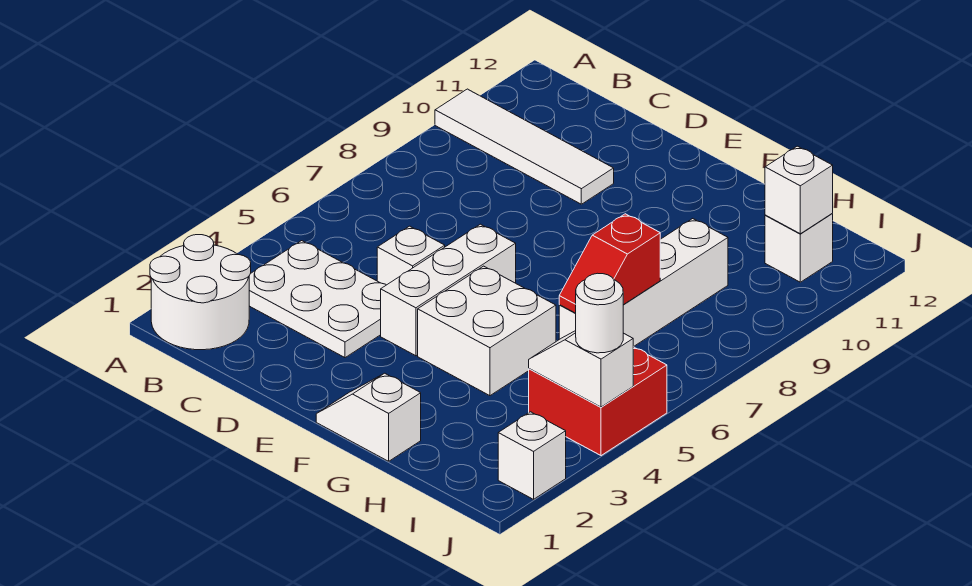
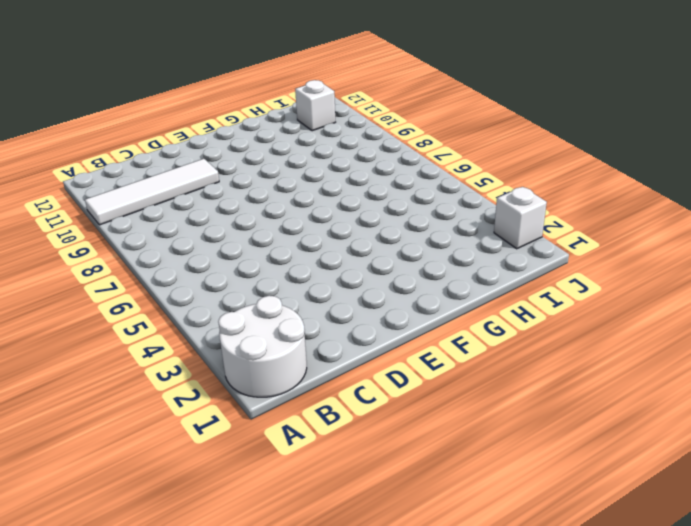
none -> white 2x3 plate [249,241,386,358]
none -> white 1x1 brick [377,226,445,285]
none -> white 1x3 brick [381,224,516,356]

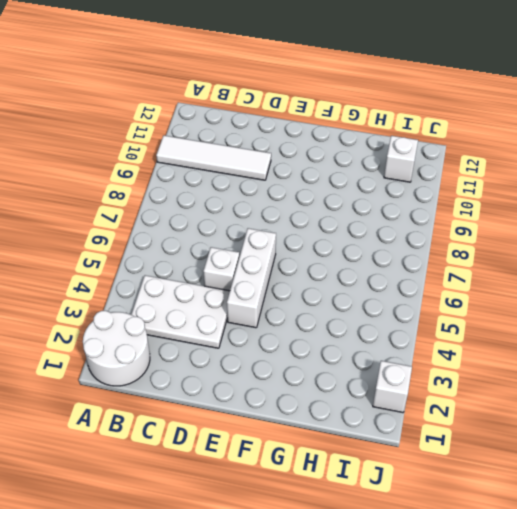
none -> white 1x2 slope [316,373,421,461]
none -> white 2x2 brick [418,266,556,396]
none -> white 1x4 brick [559,219,728,347]

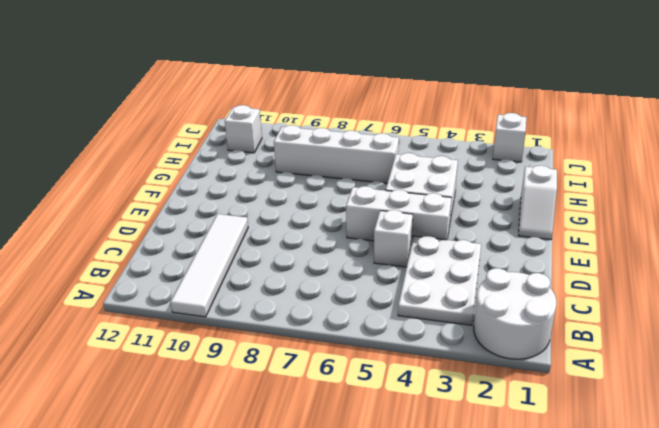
none -> red 2x2 brick [529,347,667,456]
none -> red 1x2 slope [559,214,660,313]
none -> white 1x2 slope [529,331,633,407]

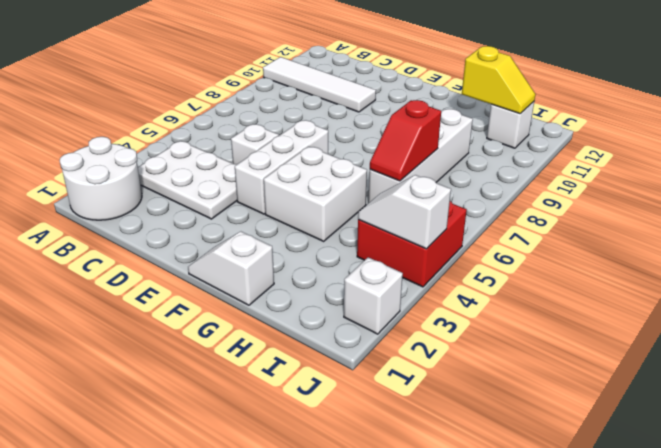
yellow 1x2 slope [462,46,535,114] -> white 1x1 brick [765,146,833,234]
none -> white 1x1 round brick [576,273,623,353]

